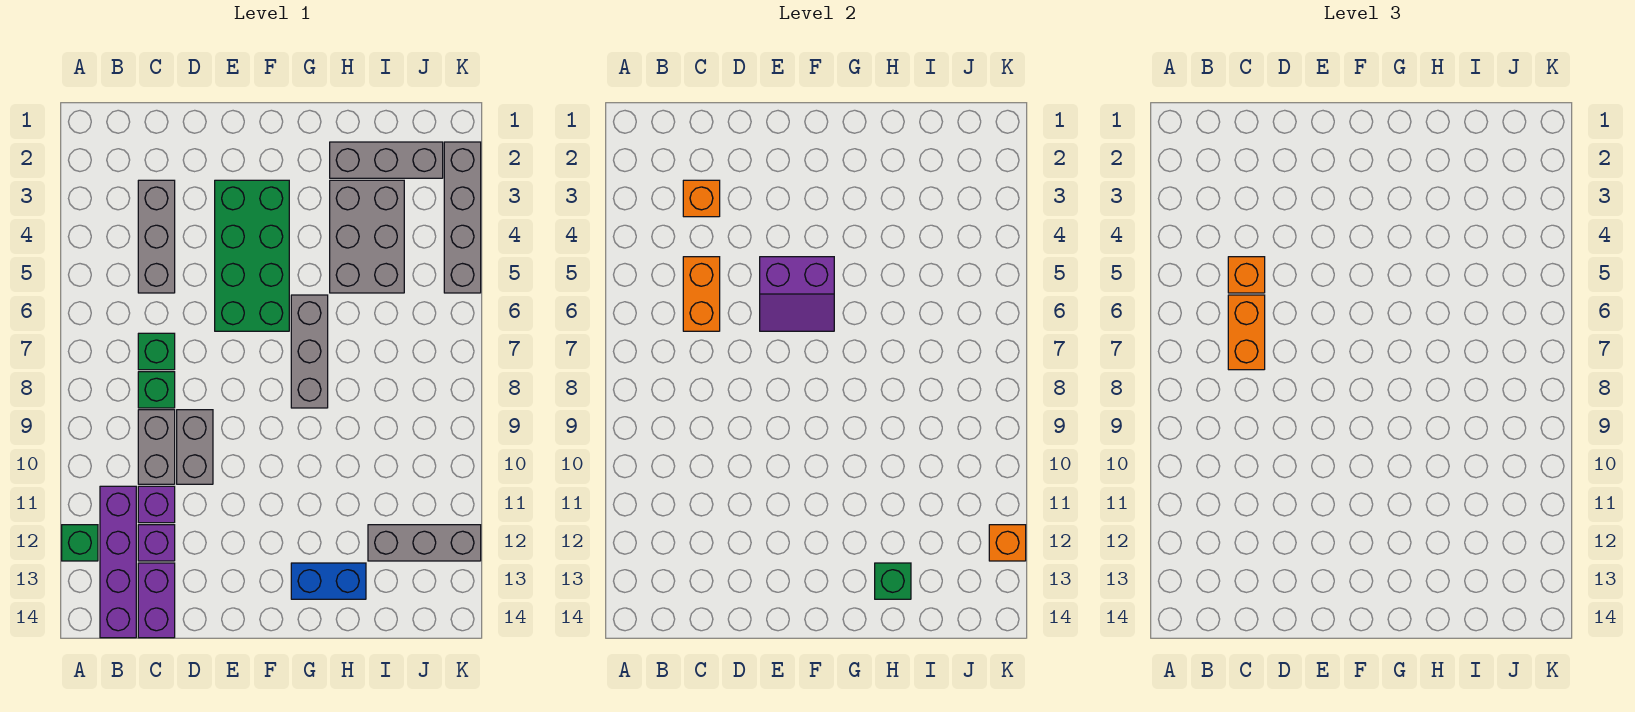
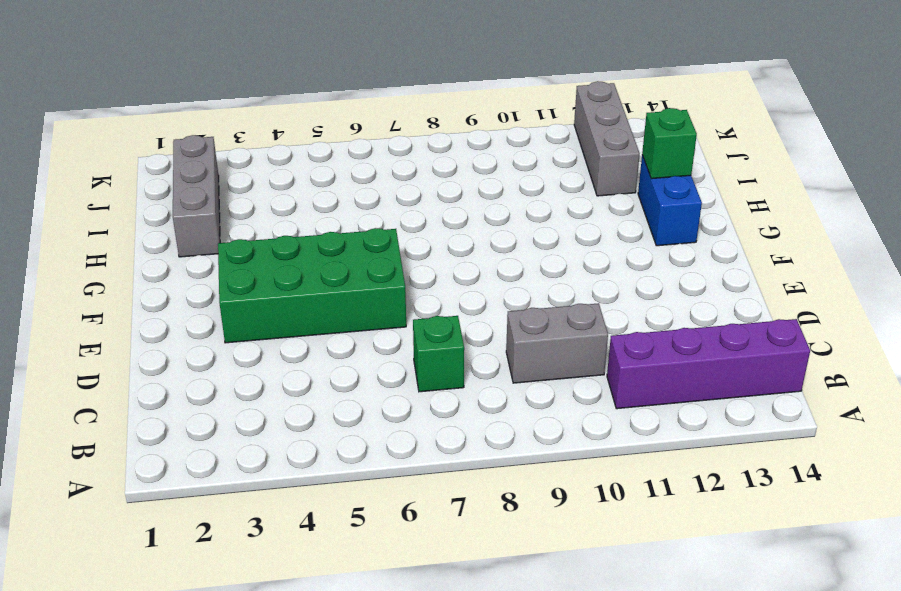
none -> green 1x1 brick [62,525,98,561]
none -> grey 1x3 brick [138,180,175,293]
none -> green 1x1 brick [138,372,175,408]

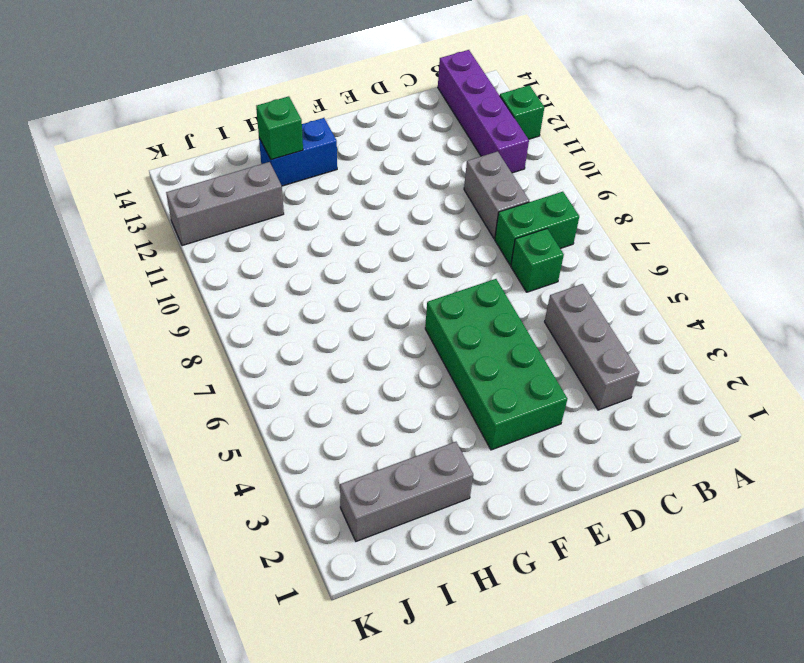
green 1x2 brick [495,192,579,265] -> green 1x1 brick [138,372,175,408]
none -> purple 1x1 brick [138,486,175,523]
none -> purple 1x1 brick [138,525,175,561]
none -> purple 1x2 brick [138,563,175,638]

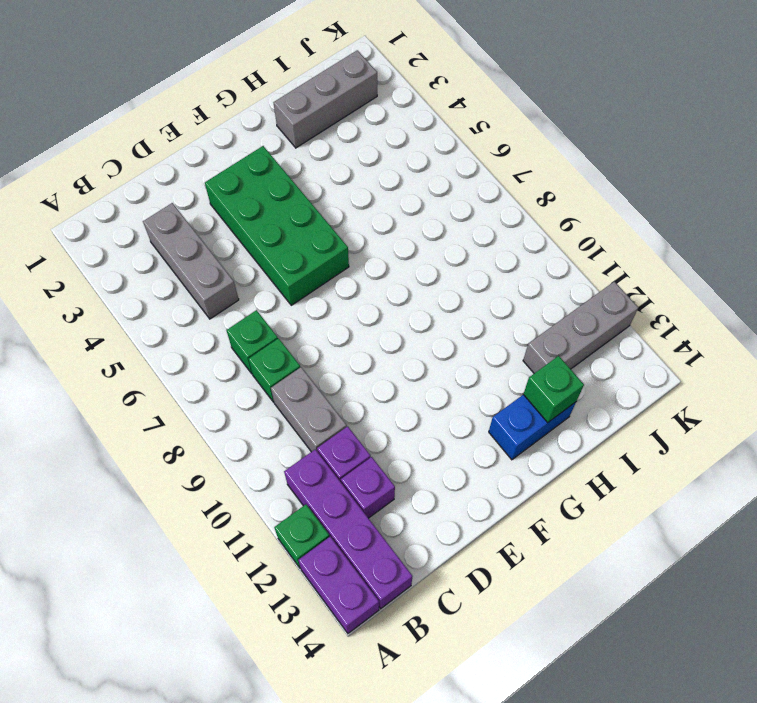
purple 1x2 brick [298,537,379,633] -> purple 1x2 brick moved to [138,563,175,638]
none -> grey 1x2 brick [177,410,213,484]
none -> grey 1x3 brick [291,295,328,408]
none -> grey 2x3 brick [330,180,404,293]

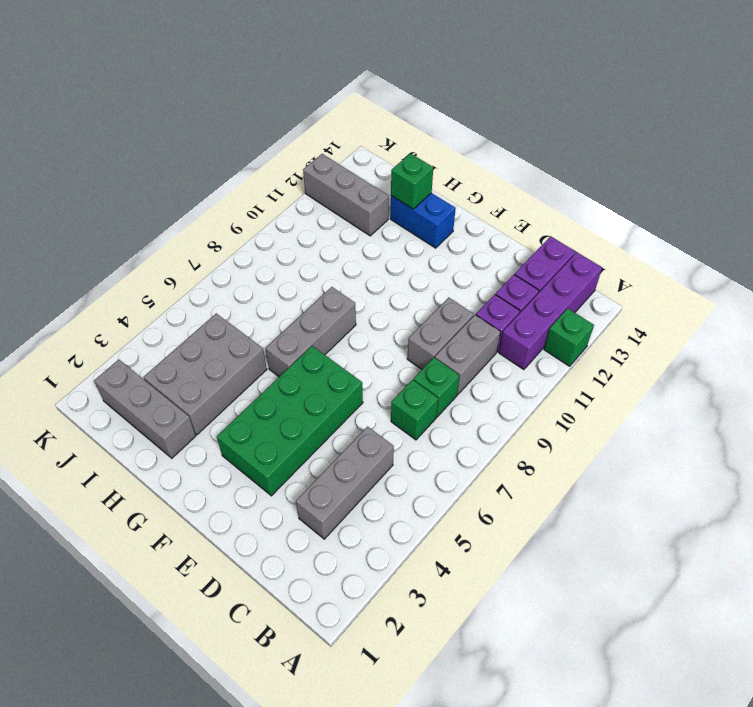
none -> grey 1x4 brick [444,142,481,293]
none -> orange 1x1 brick [683,180,720,217]
none -> orange 1x2 brick [683,257,720,331]

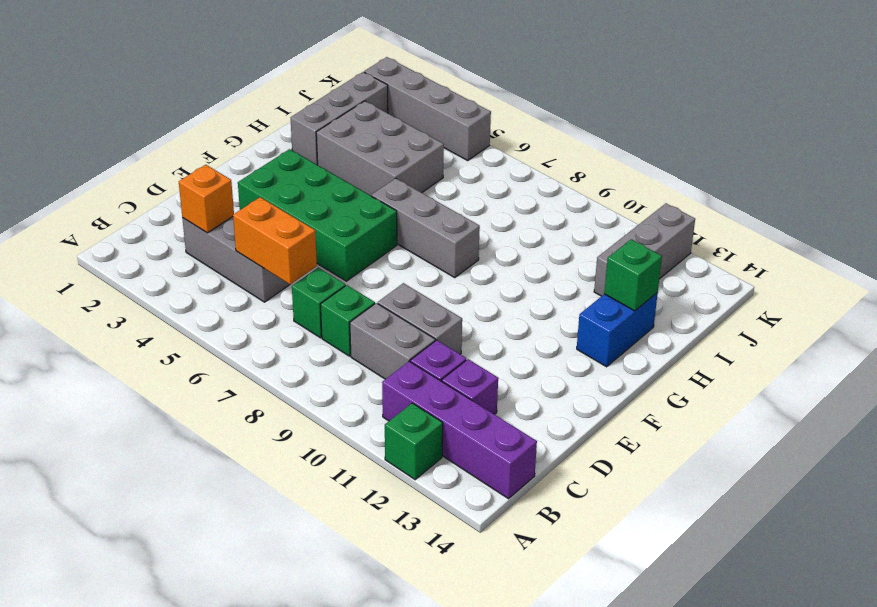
none -> purple 1x2 brick [138,563,175,638]
none -> purple 2x2 slope [760,257,834,331]
none -> orange 1x1 brick [989,525,1026,561]

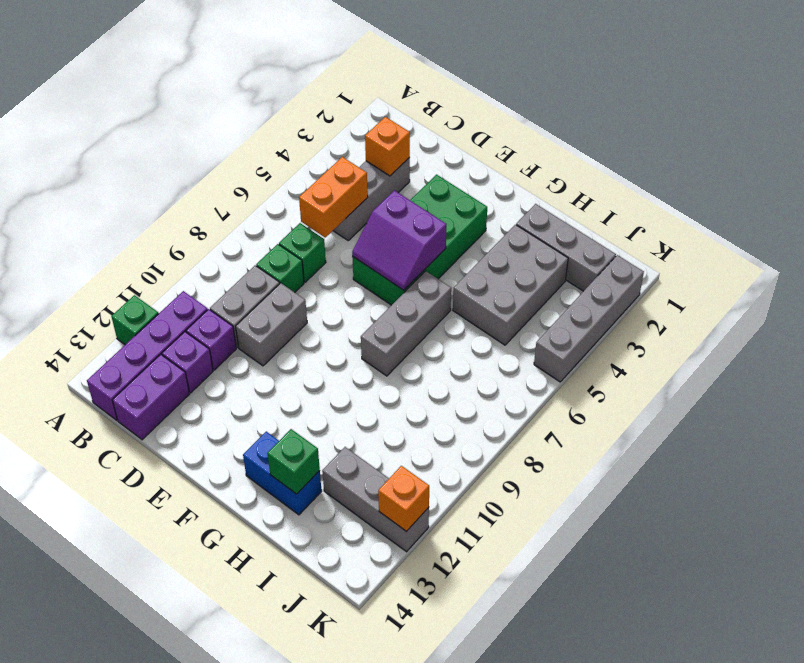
none -> orange 1x1 brick [1228,257,1265,293]
none -> orange 1x2 brick [1228,295,1265,370]

